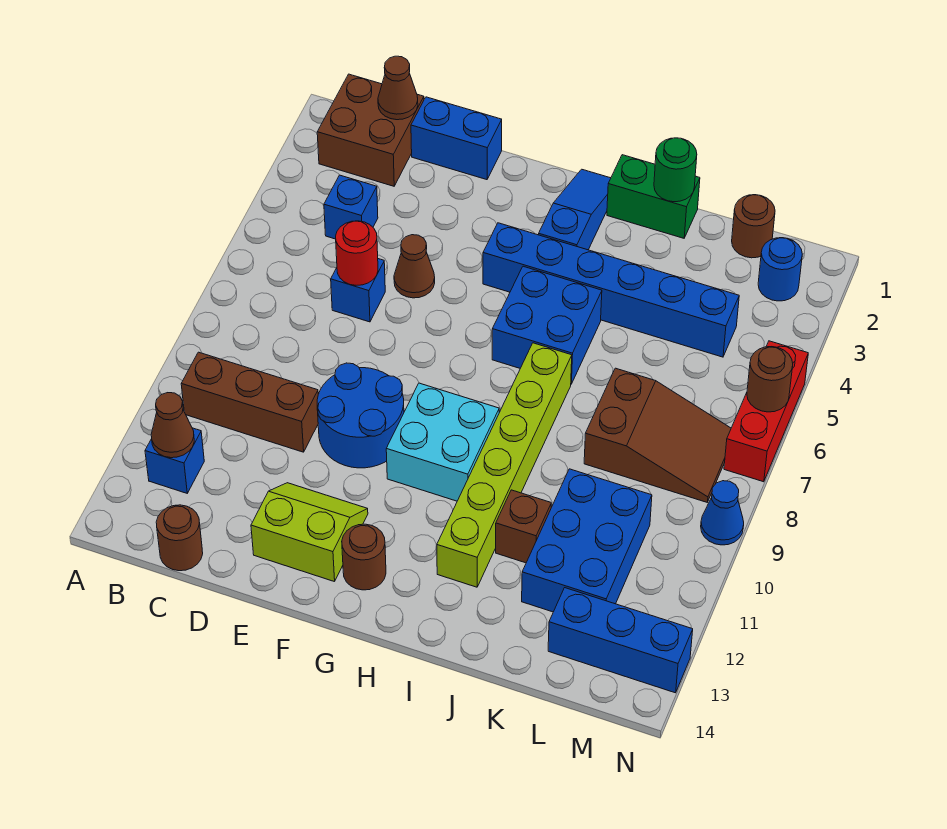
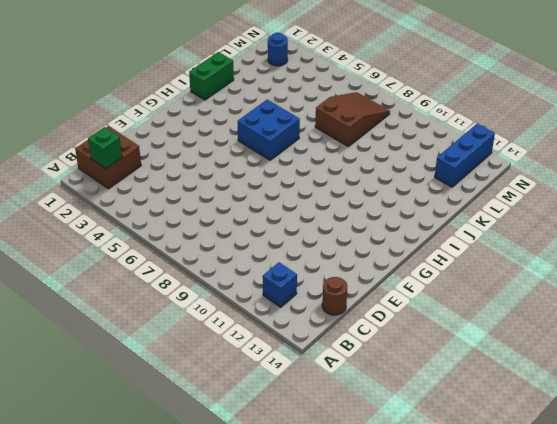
green 1x1 brick [88,127,122,169] -> none
none -> brown 1x3 brick [181,352,318,452]
none -> blue 1x1 brick [324,175,378,239]
none -> blue 1x2 brick [411,97,502,180]
none -> blue 1x1 brick [331,259,385,322]

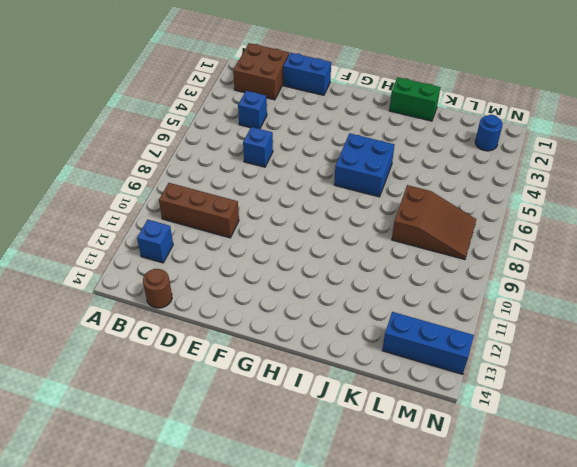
none -> brown 1x1 cone [394,235,435,298]
none -> blue 2x2 round brick [317,363,404,468]
none -> lime 2x2 slope [251,483,368,582]
none -> blue 1x6 brick [483,223,739,357]

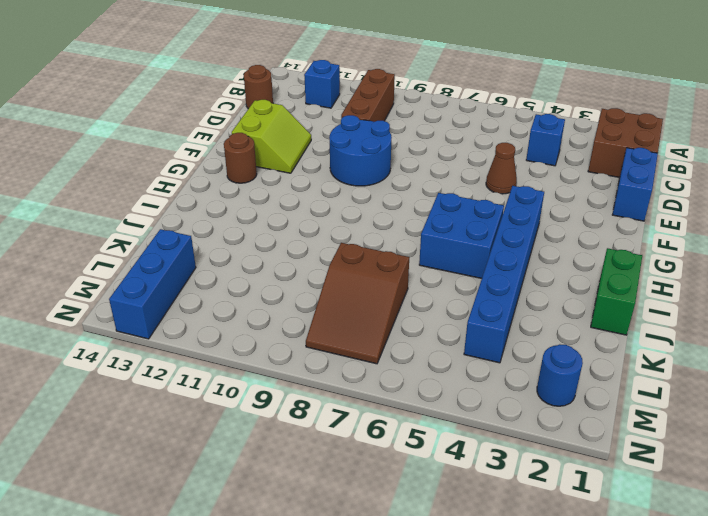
none -> blue 1x1 brick [331,259,385,322]
none -> cyan 2x2 brick [386,383,499,501]
none -> blue 1x3 slope [539,169,611,250]
none -> lime 1x6 brick [437,343,572,587]

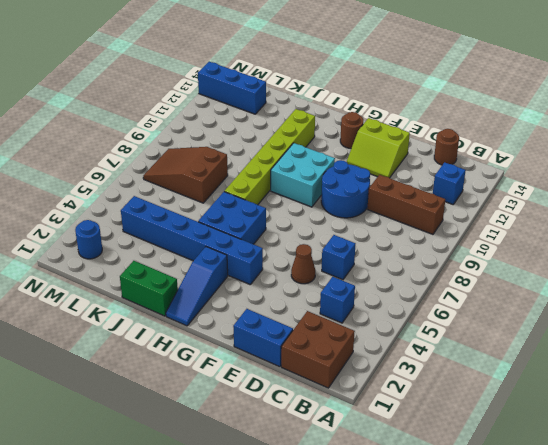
none -> brown 1x1 brick [496,490,551,563]
none -> blue 2x3 brick [522,469,652,612]
none -> brown 1x1 round brick [732,195,775,258]
none -> red 1x3 brick [724,341,808,482]

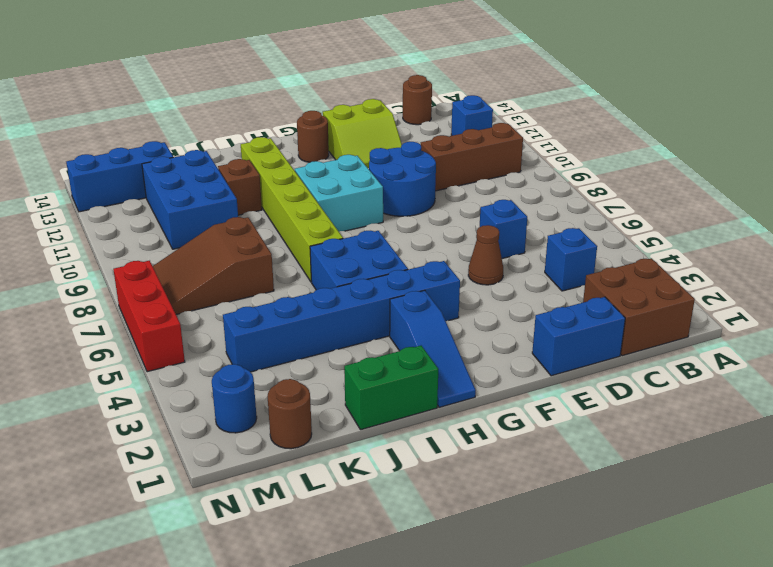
none -> blue 1x1 cone [701,481,744,545]
none -> brown 1x1 cone [151,393,194,458]
none -> brown 1x1 cone [378,56,418,120]
none -> red 1x1 round brick [336,221,378,285]

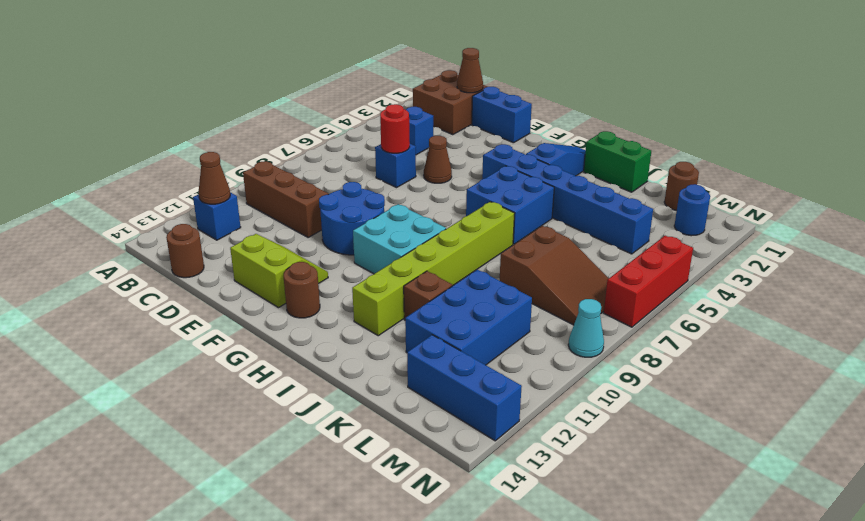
cyan 1x1 cone [568,299,604,357] -> blue 1x1 cone [701,481,744,545]
none -> green 1x1 round brick [654,138,697,202]
none -> brown 1x1 round brick [747,347,793,412]

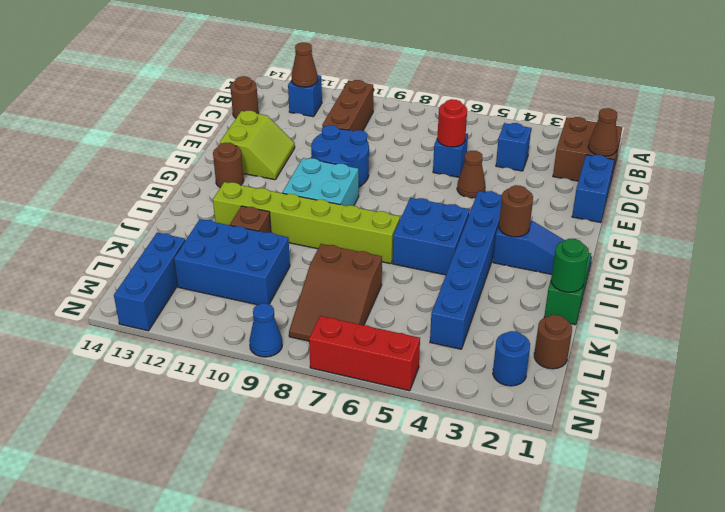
brown 1x1 round brick [499,185,533,237] -> brown 1x1 round brick moved to [747,347,793,412]

